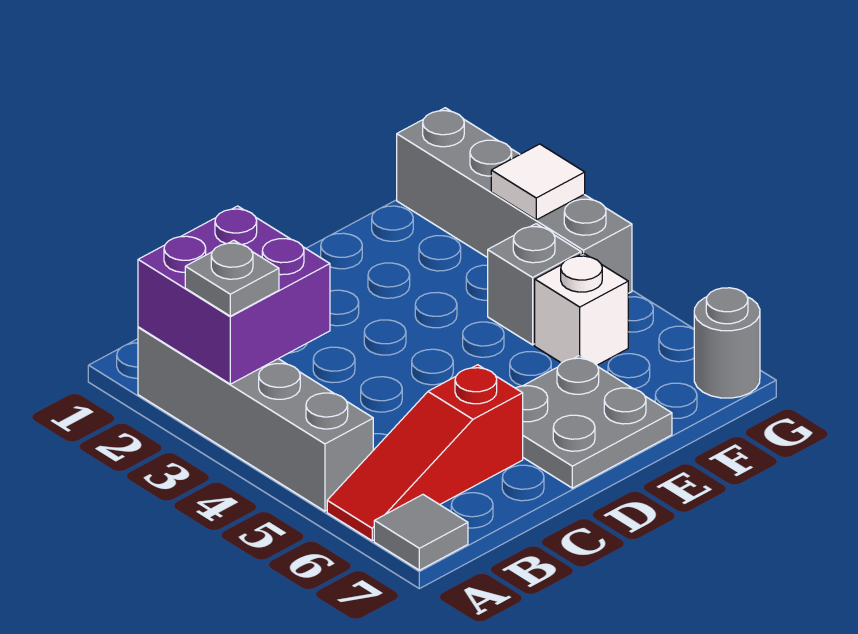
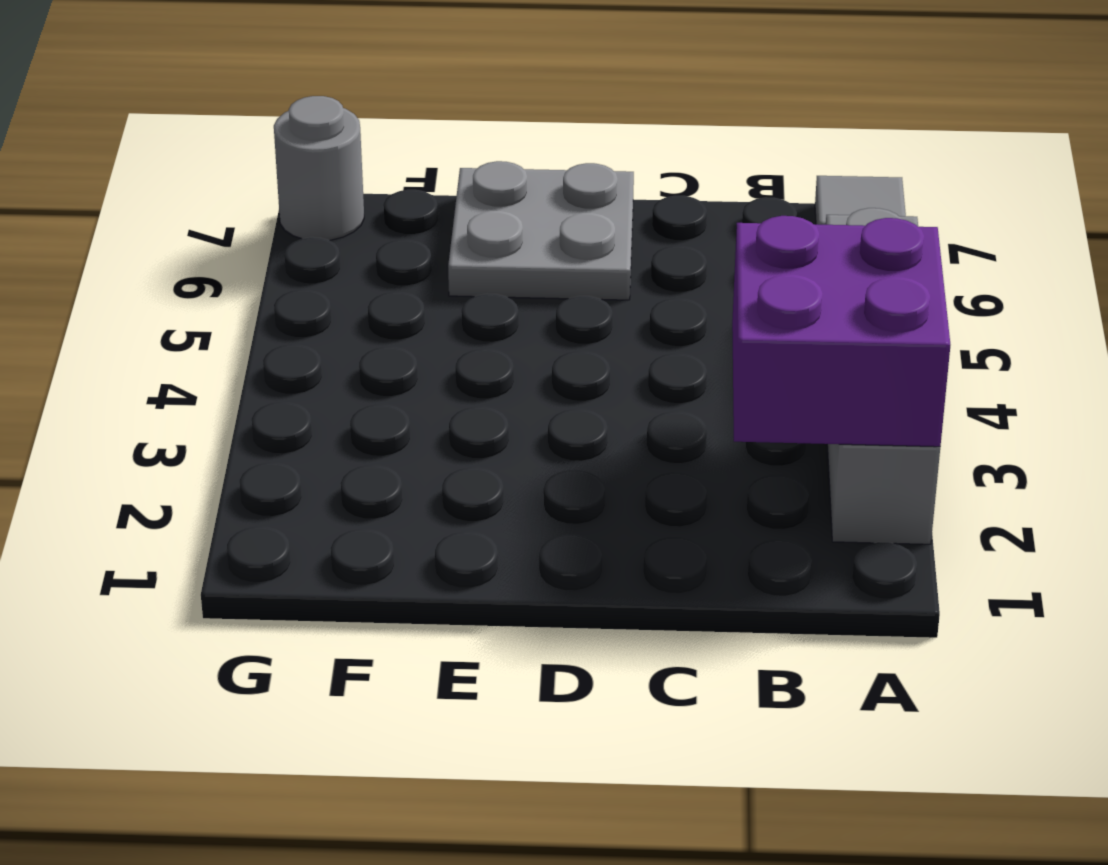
none -> red 1x3 slope [327,365,523,541]
none -> grey 1x1 brick [488,224,581,345]

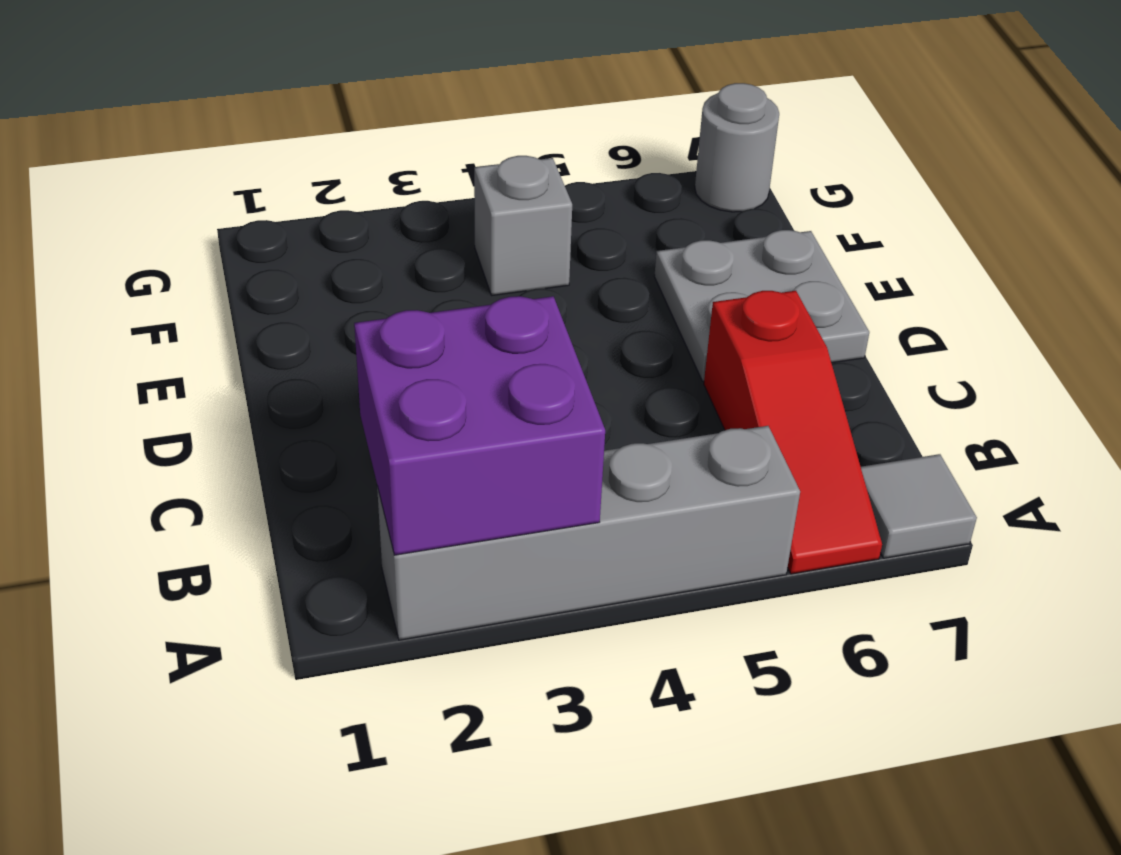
none -> white 1x1 brick [535,253,628,365]
none -> grey 1x4 brick [397,108,632,293]

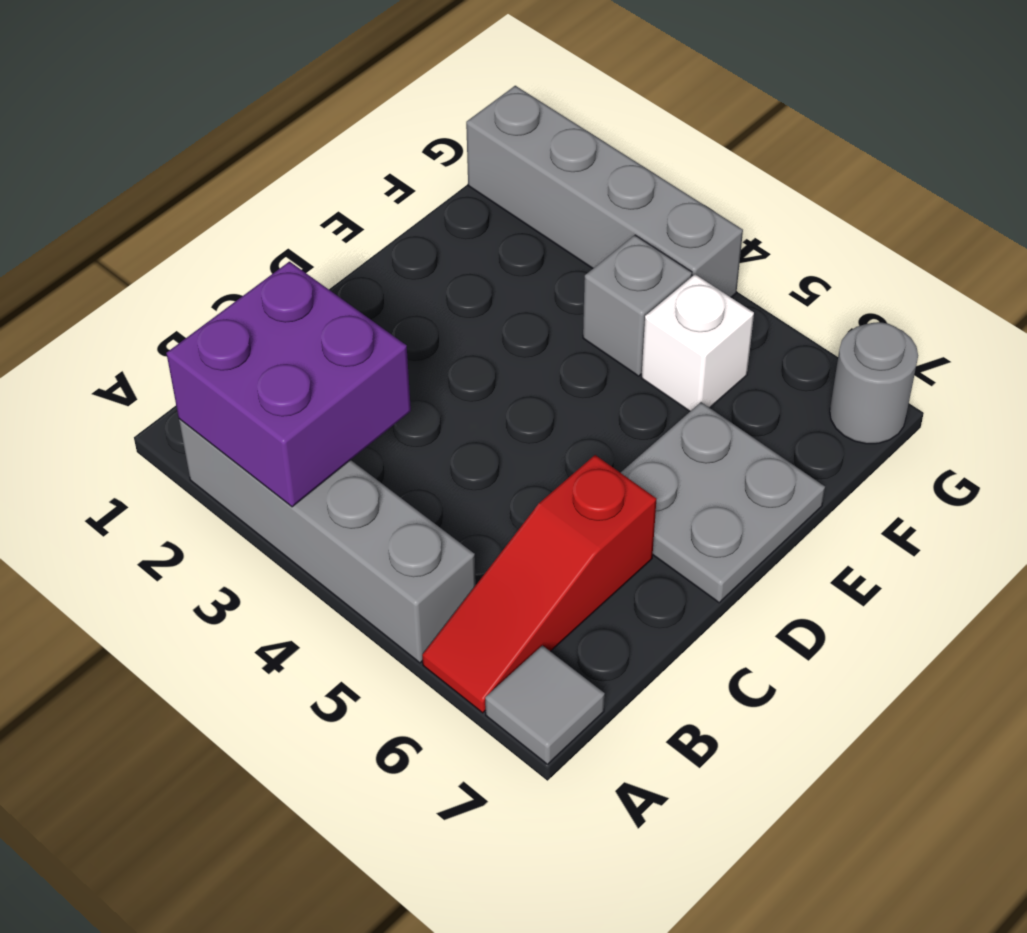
none -> white 1x1 tile [491,144,585,220]
none -> grey 1x1 plate [185,240,279,316]

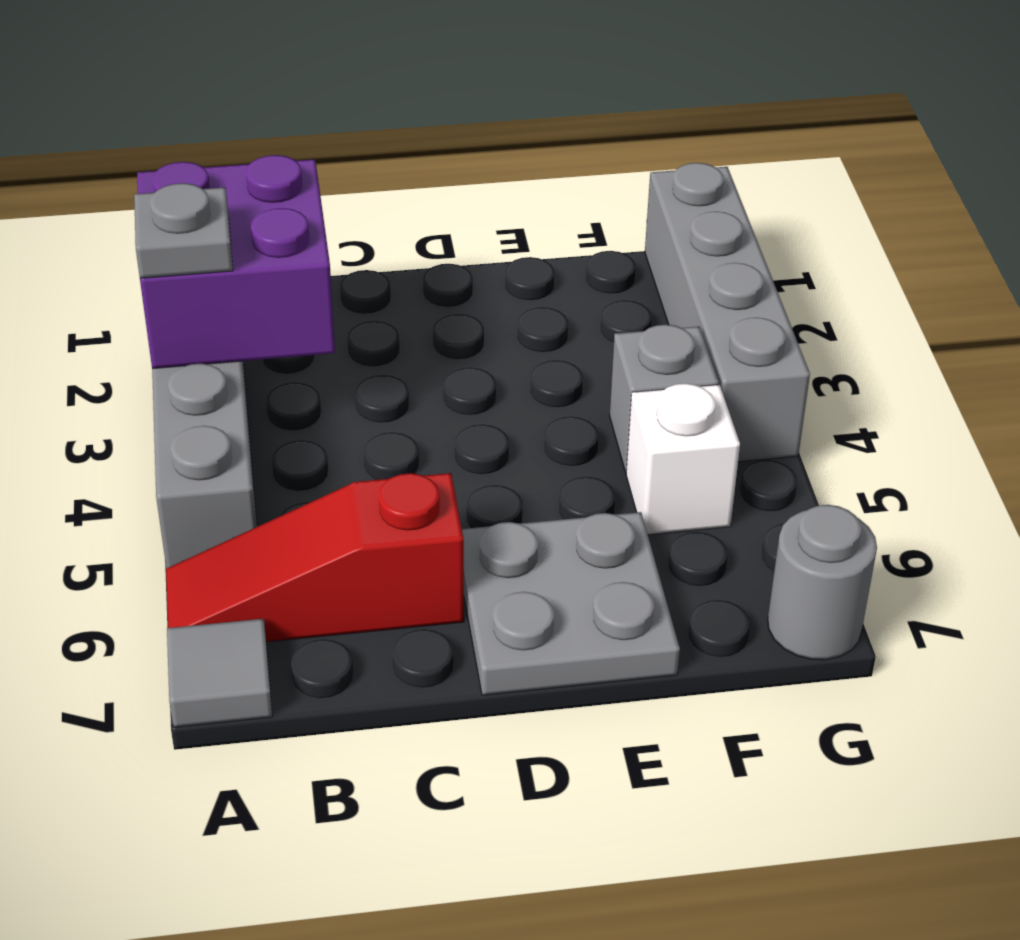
none -> white 1x1 tile [491,144,585,220]

